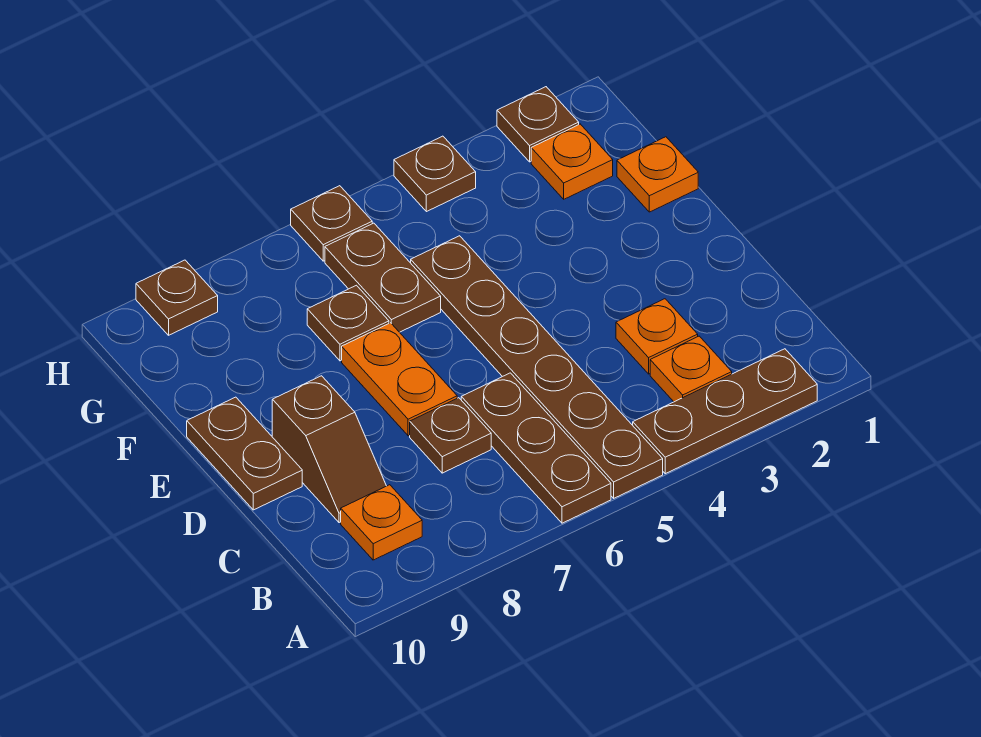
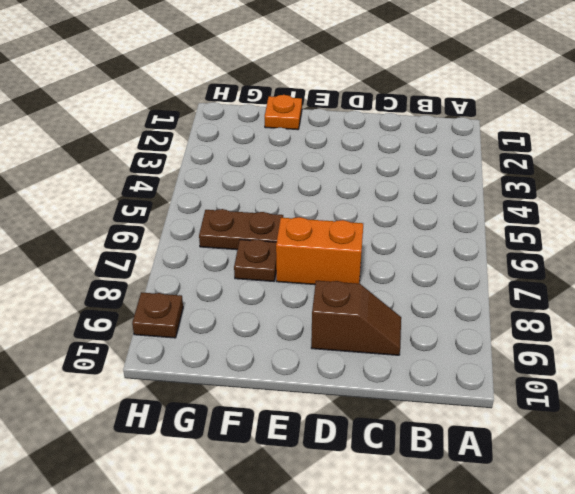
orange 1x2 brick [276,217,363,285] -> orange 1x2 plate [342,323,457,436]
none -> brown 1x3 plate [633,349,817,474]
none -> brown 1x6 plate [411,236,663,498]
none -> brown 1x3 plate [461,373,611,523]

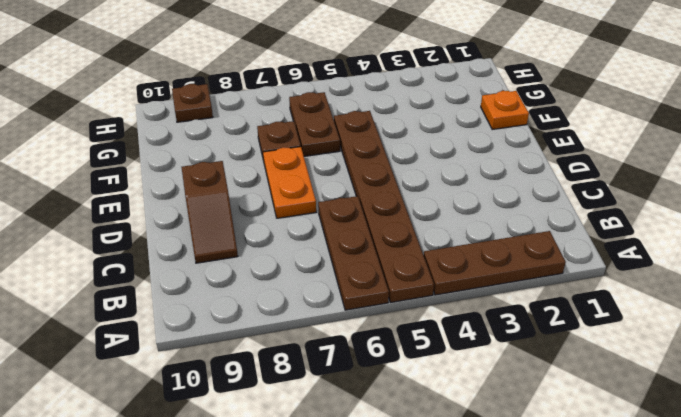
none -> orange 1x1 plate [650,336,732,402]
none -> orange 1x1 plate [341,485,422,560]
none -> orange 1x1 plate [616,299,698,374]

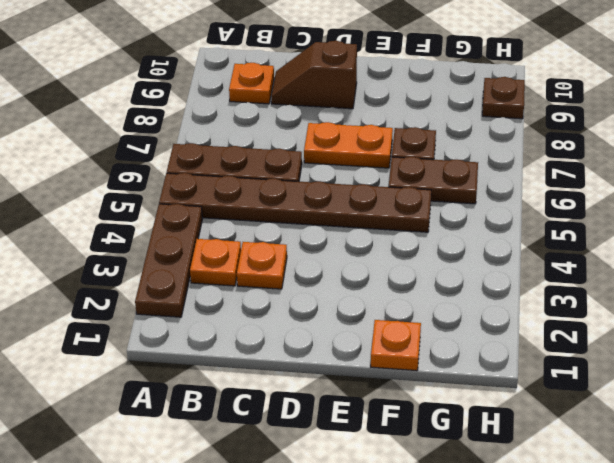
none -> brown 1x1 plate [410,398,491,473]
none -> brown 1x2 plate [187,397,302,510]
none -> orange 1x1 plate [531,124,613,199]

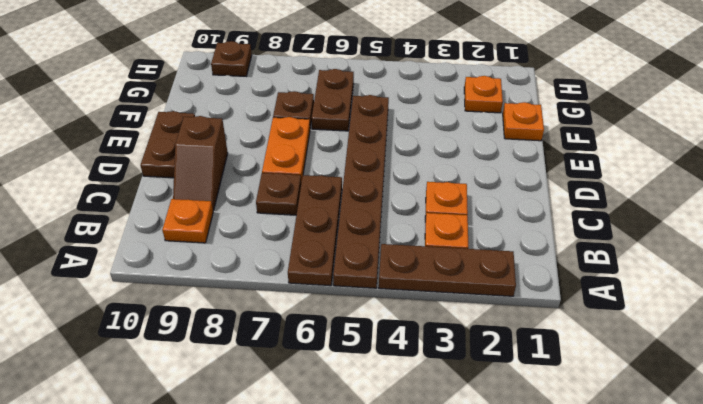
none -> brown 1x1 plate [497,87,579,162]
none -> brown 1x1 plate [394,136,476,212]
none -> brown 1x1 plate [291,186,372,261]

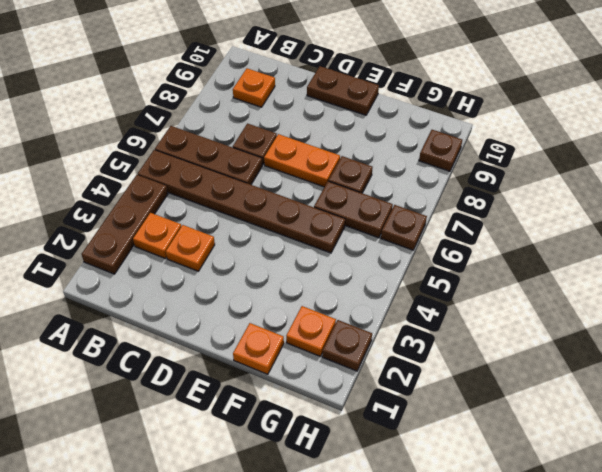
none -> brown 1x2 slope [272,376,386,523]
none -> brown 1x1 plate [394,136,476,212]

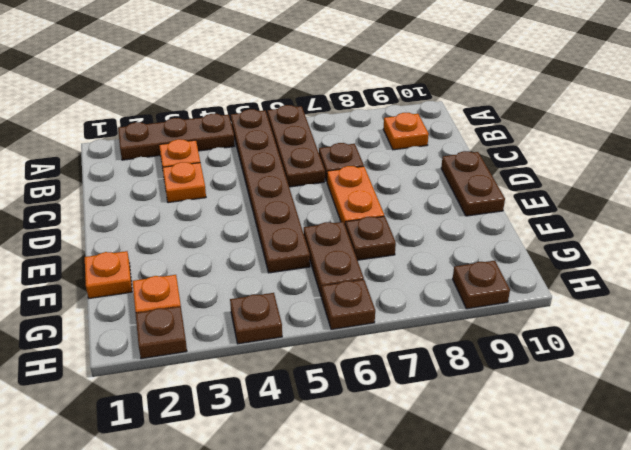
none -> brown 1x2 slope [272,376,386,523]

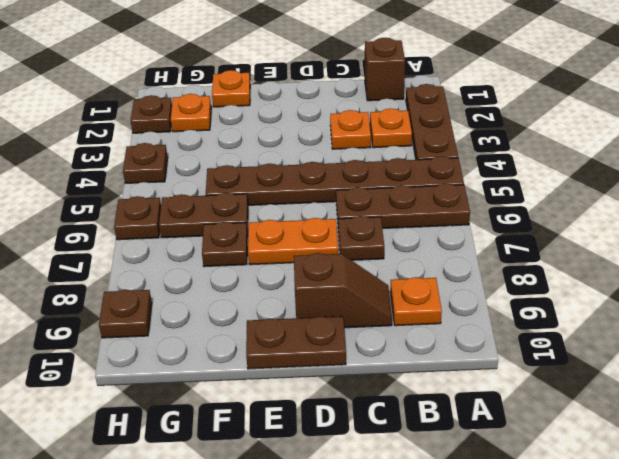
brown 1x1 brick [365,38,405,101] -> none

